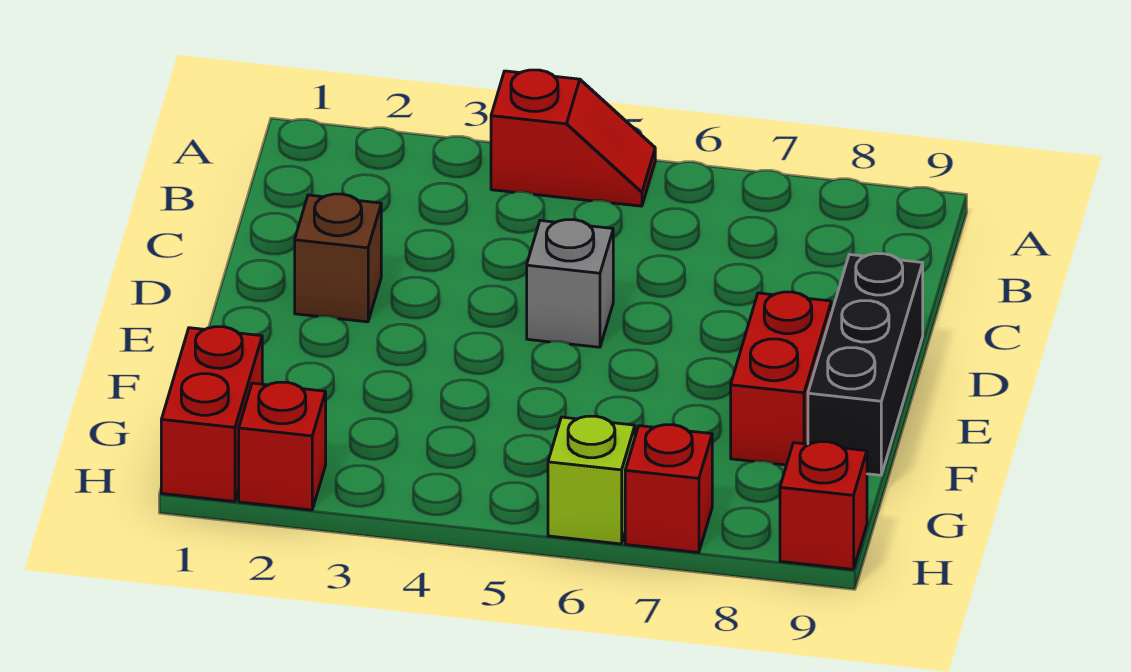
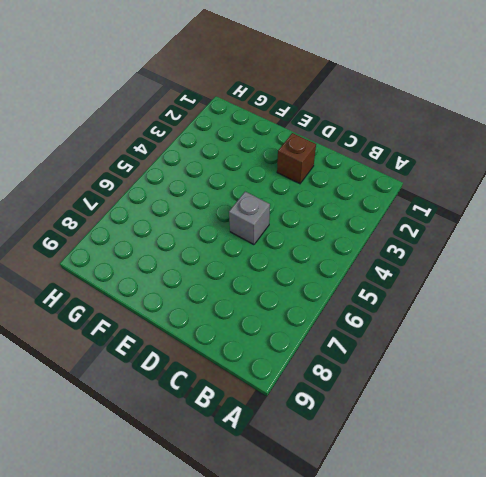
none -> red 1x2 slope [491,70,655,206]
none -> black 1x3 brick [808,253,923,475]

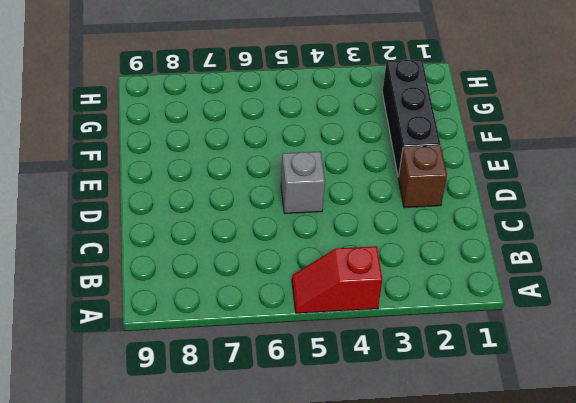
black 1x3 brick [382,60,440,177] -> black 1x3 brick moved to [808,253,923,475]
none -> red 1x2 brick [731,292,831,465]
none -> red 1x2 brick [161,327,262,502]

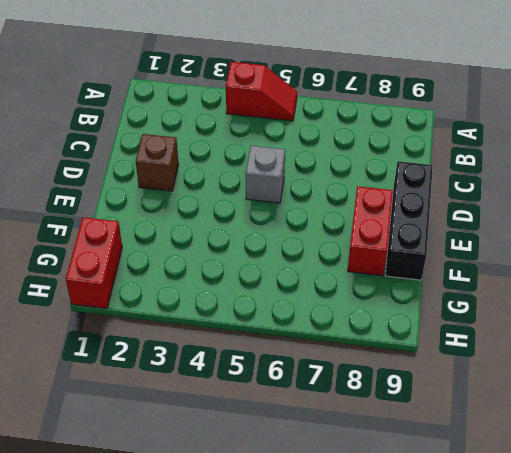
none -> red 1x1 brick [239,382,326,510]
none -> lime 1x1 brick [548,416,635,544]

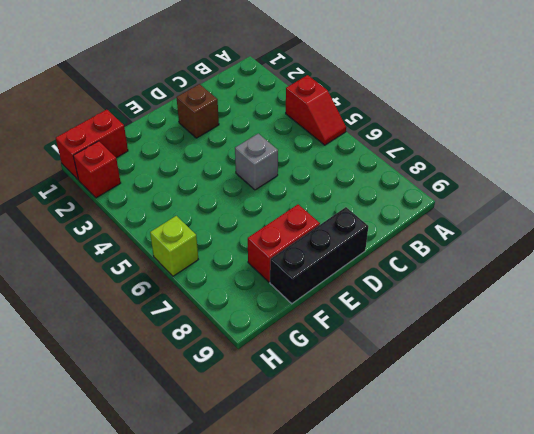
none -> red 1x1 brick [625,425,712,552]
none -> red 1x1 brick [780,442,867,569]

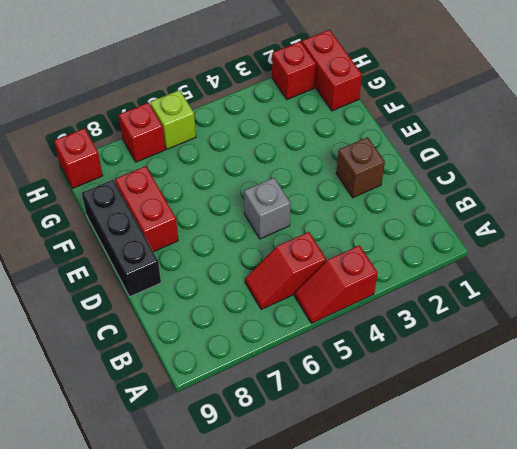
red 1x2 slope [245,232,326,309] -> none

